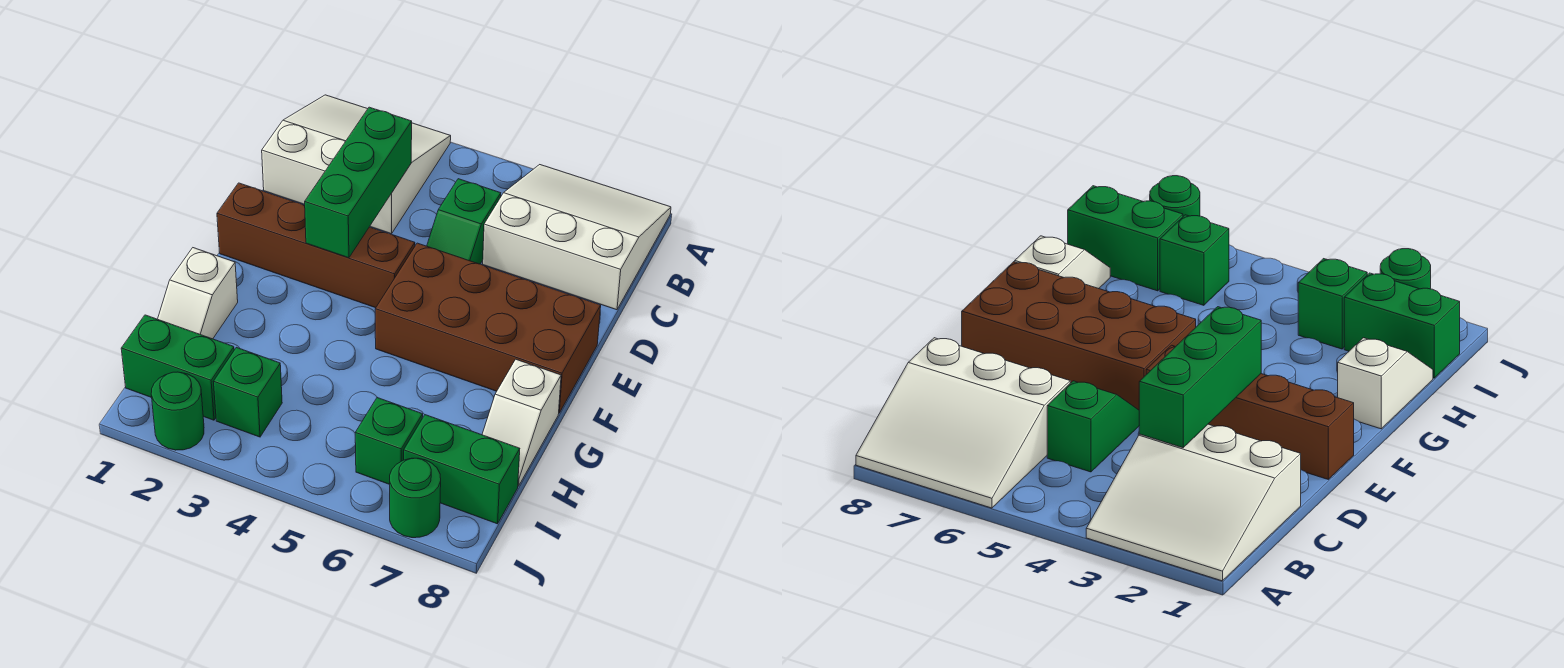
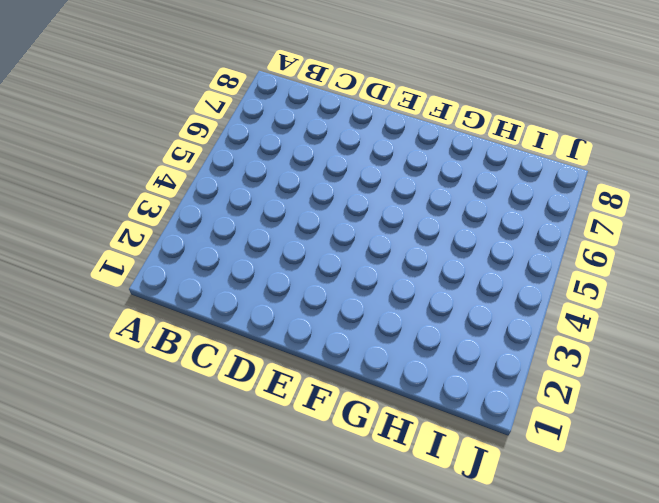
none -> white 3x3 slope [262,95,451,234]
none -> white 3x3 slope [483,165,671,310]
none -> green 1x2 slope [427,179,501,264]

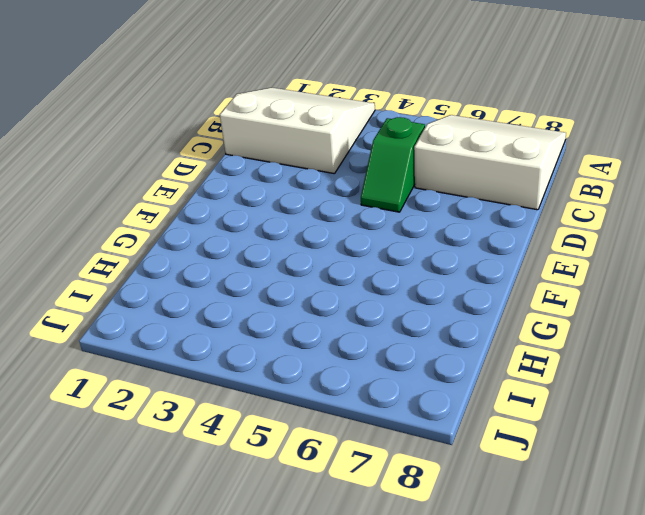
none -> brown 1x4 brick [217,183,415,308]
none -> brown 2x4 brick [375,243,601,413]
none -> white 1x2 slope [158,248,238,339]

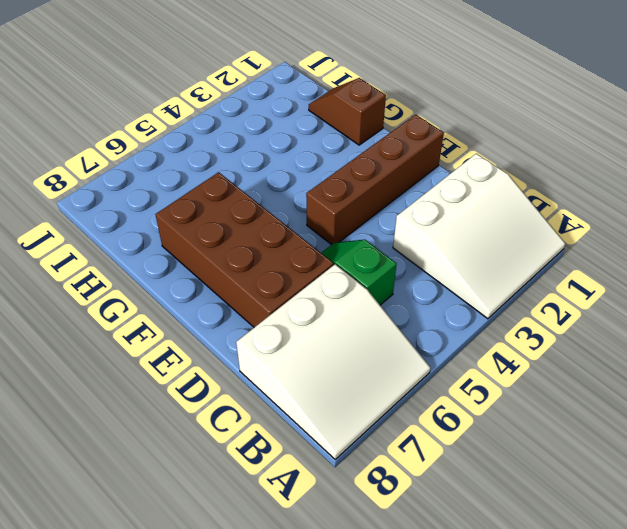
brown 2x4 brick [156,172,334,327] -> brown 2x4 brick turned to [375,243,601,413]
brown 1x2 slope [309,78,386,145] -> white 1x2 slope [158,248,238,339]
none -> white 1x2 slope [482,359,561,486]
none -> green 1x2 brick [121,315,234,420]
none -> green 1x1 brick [213,347,282,437]

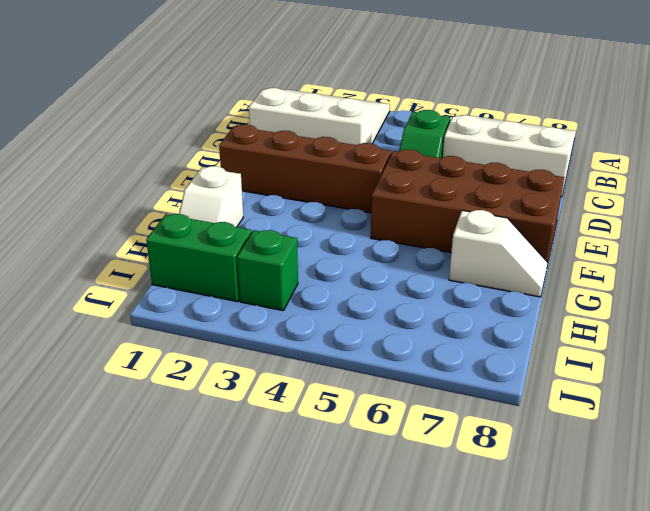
white 1x2 slope [449,210,548,297] -> white 1x2 slope turned to [482,359,561,486]
none -> green 1x1 brick [355,398,423,484]
none -> green 1x2 brick [404,415,520,524]
none -> green 1x1 round brick [151,372,204,450]

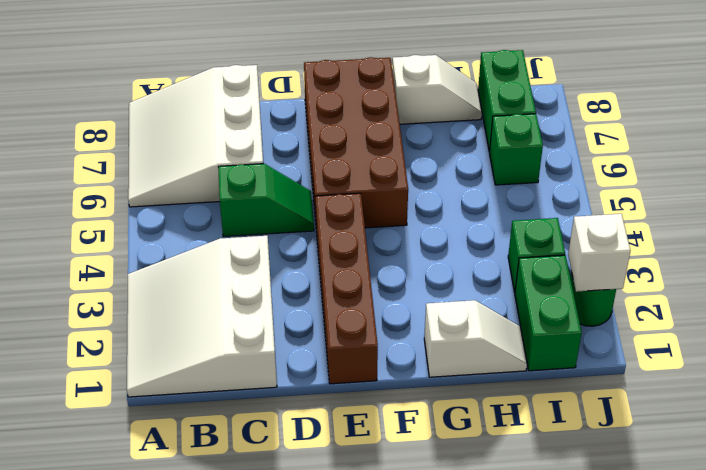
white 1x1 brick [568,214,630,292] -> none
none -> green 1x1 round brick [390,458,441,538]
none -> green 1x3 brick [305,107,412,258]

